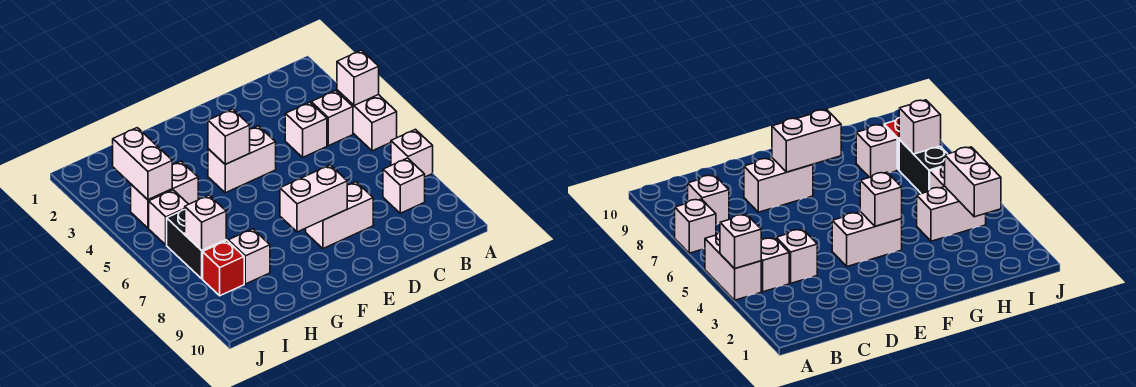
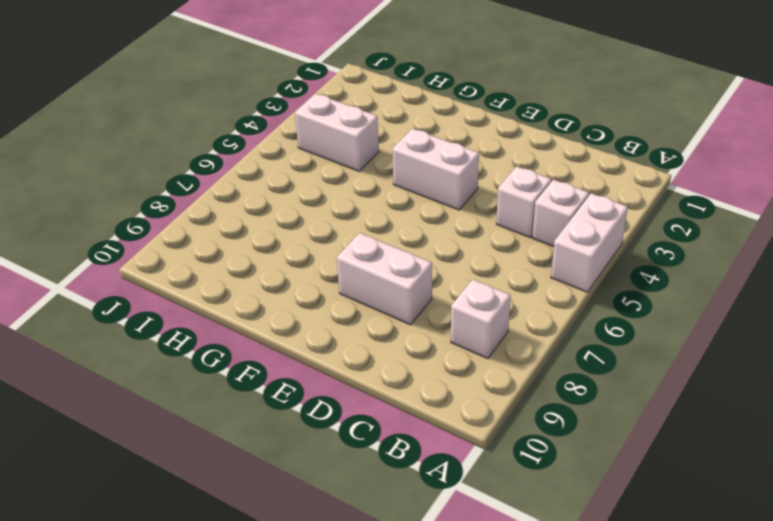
none -> white 1x1 brick [391,129,433,177]
none -> white 1x1 brick [228,229,270,284]
none -> white 1x1 brick [149,190,188,245]

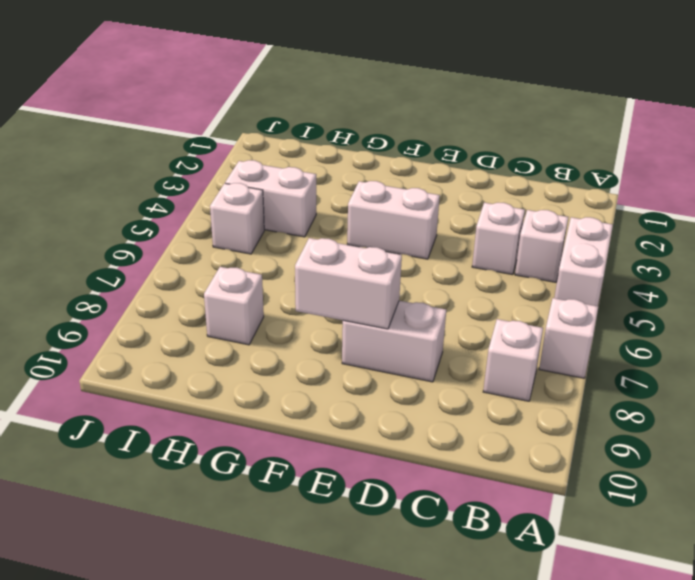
none -> black 1x2 brick [167,210,226,279]
none -> red 1x1 brick [203,241,244,296]
none -> white 1x1 brick [337,50,379,105]

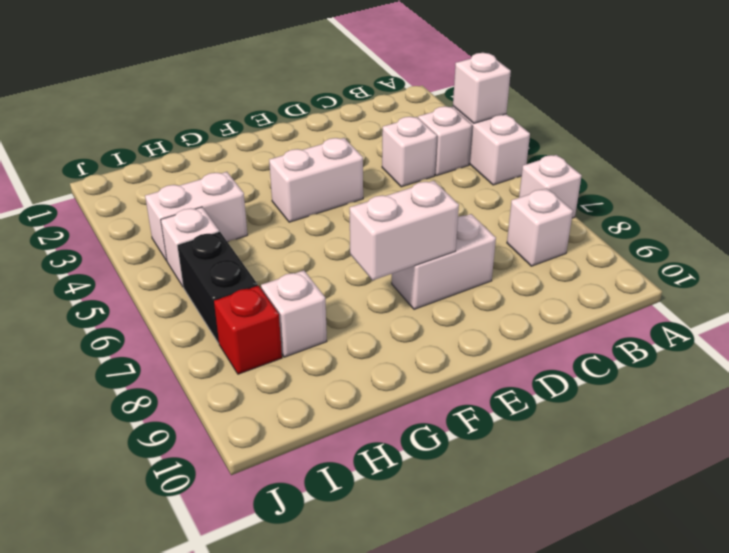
none -> white 1x1 brick [208,109,250,164]
none -> white 1x2 brick [113,128,172,200]
none -> white 1x1 brick [185,195,226,250]

